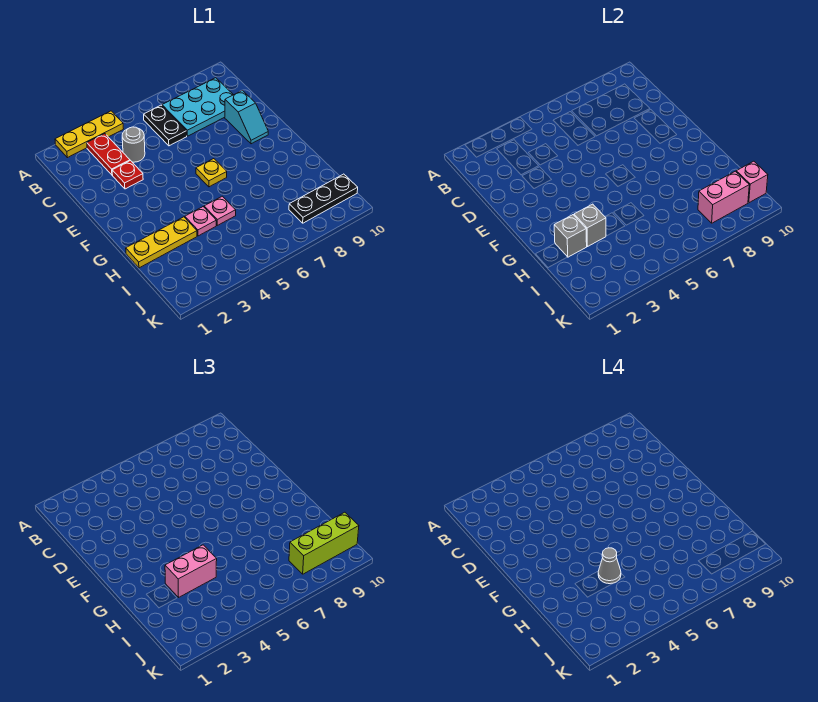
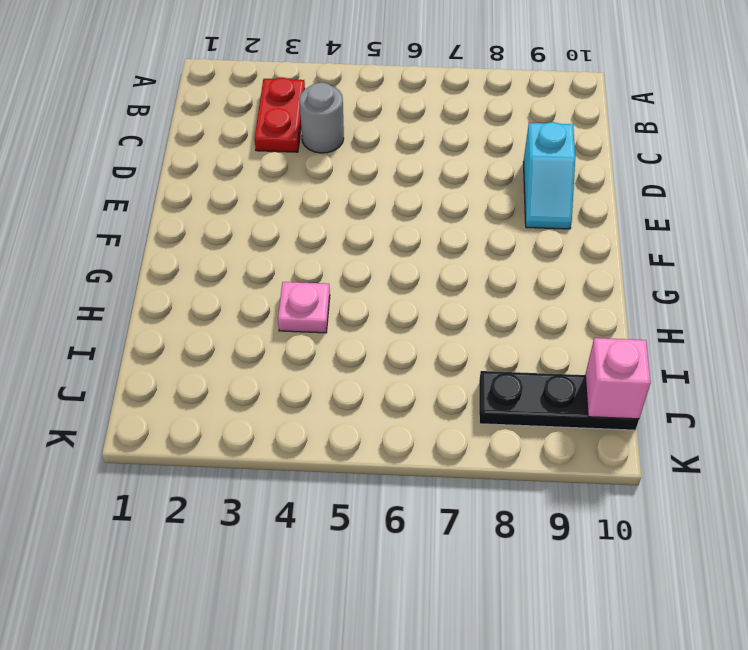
none -> yellow 1x3 plate [55,111,123,158]
none -> black 1x2 plate [144,105,187,146]
none -> cyan 2x3 plate [162,78,233,136]

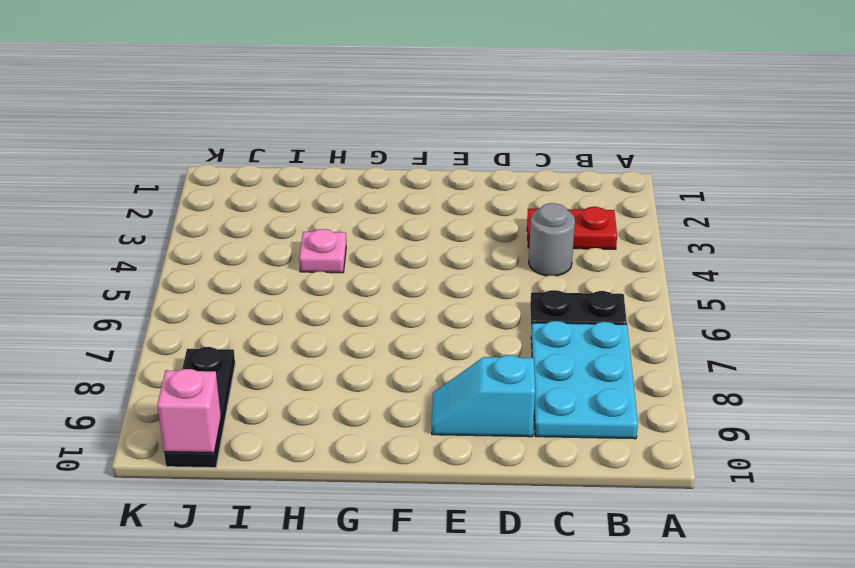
none -> yellow 1x3 plate [55,111,123,158]
none -> red 1x1 plate [112,161,143,189]
none -> yellow 1x1 plate [196,159,227,187]

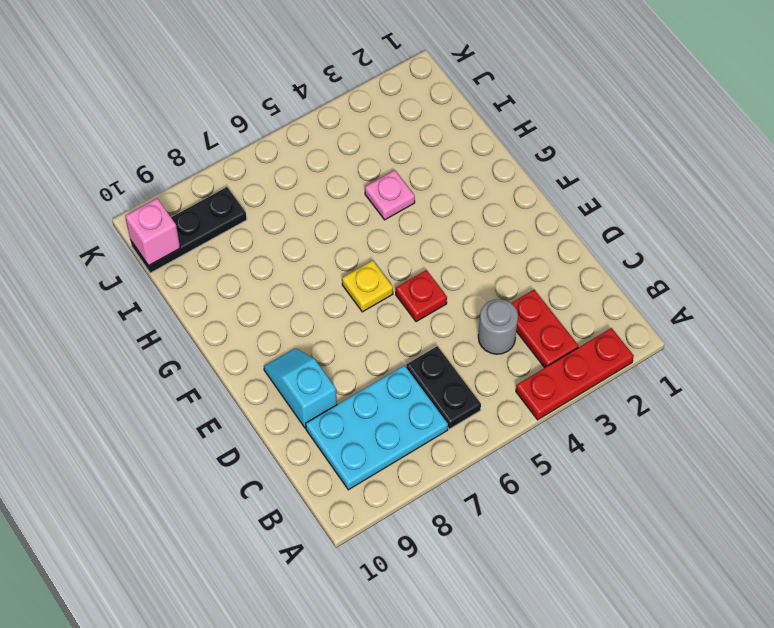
red 1x3 plate [516,328,634,420] -> yellow 1x3 plate [55,111,123,158]
red 1x1 plate [396,270,447,322] -> red 1x1 plate moved to [112,161,143,189]
none -> yellow 1x3 plate [126,217,197,268]
none -> pink 1x1 plate [204,196,236,225]
none -> grey 1x1 brick [554,215,587,257]

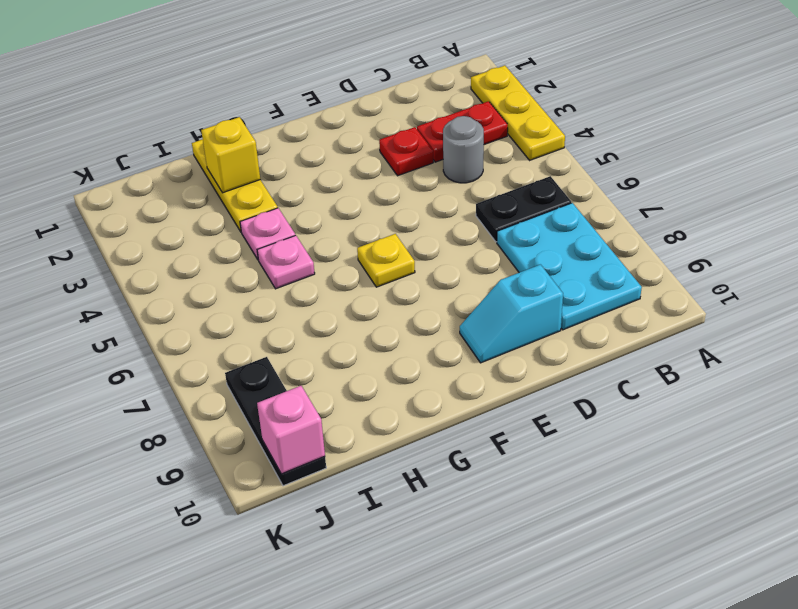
yellow 1x1 brick [201,117,260,193] -> grey 1x1 brick [554,215,587,257]
none -> grey 1x1 brick [574,204,606,247]
none -> pink 1x2 brick [698,171,749,223]
none -> pink 1x2 brick [165,545,217,597]

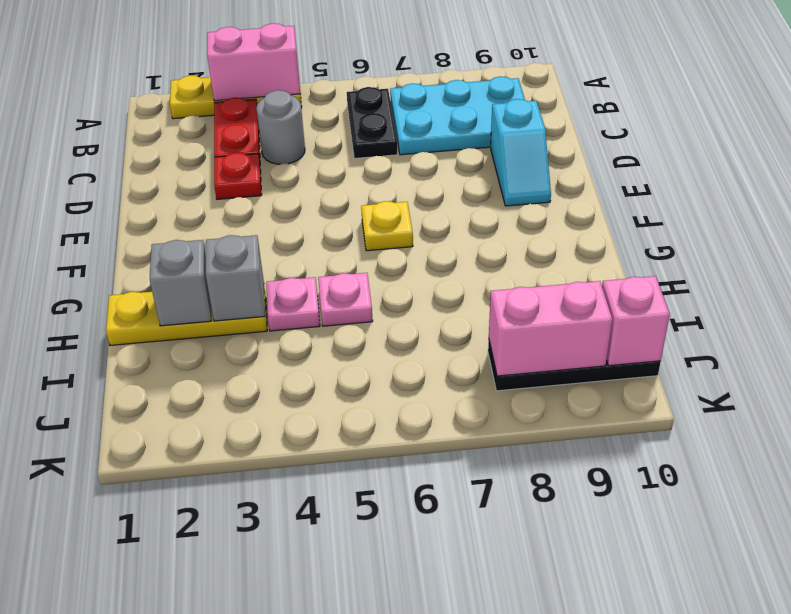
pink 1x2 brick [207,23,300,101] -> pink 1x2 brick moved to [165,545,217,597]
none -> lime 1x3 brick [289,512,359,574]
none -> grey 1x1 cone [598,548,621,584]

